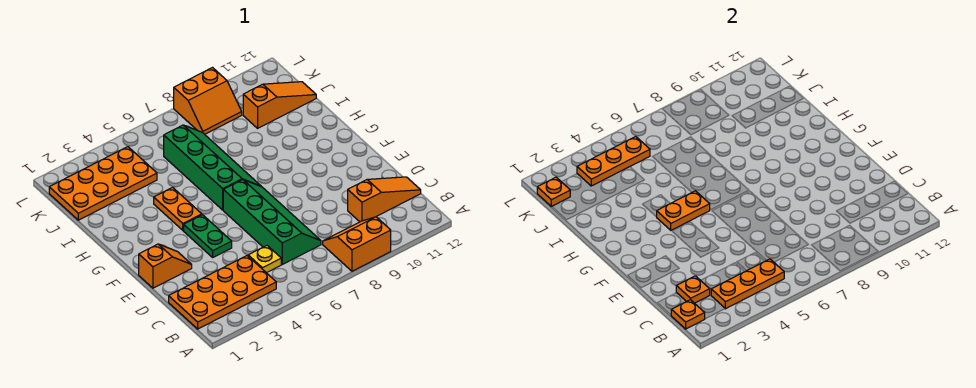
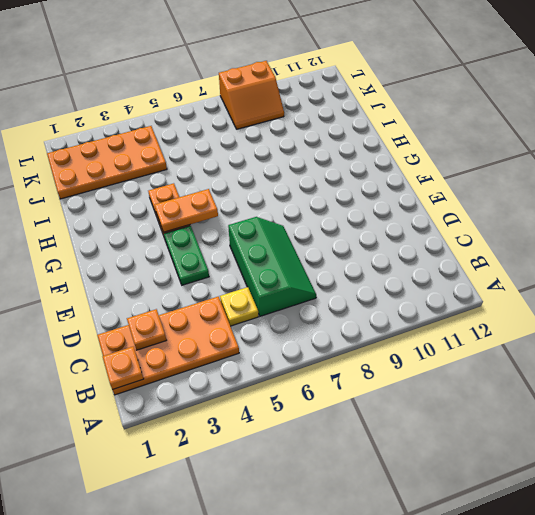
green 2x3 slope [228,217,316,316] -> green 2x4 slope [223,180,321,264]
none -> orange 2x2 slope [323,217,391,271]
none -> orange 1x3 slope [348,177,421,222]
none -> orange 1x2 slope [139,244,192,288]

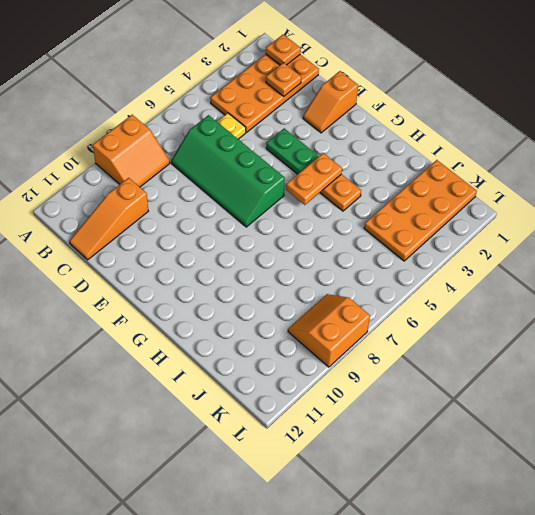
none -> green 2x4 slope [164,125,261,210]
none -> orange 1x3 slope [243,82,316,128]
none -> orange 1x3 plate [711,259,784,309]

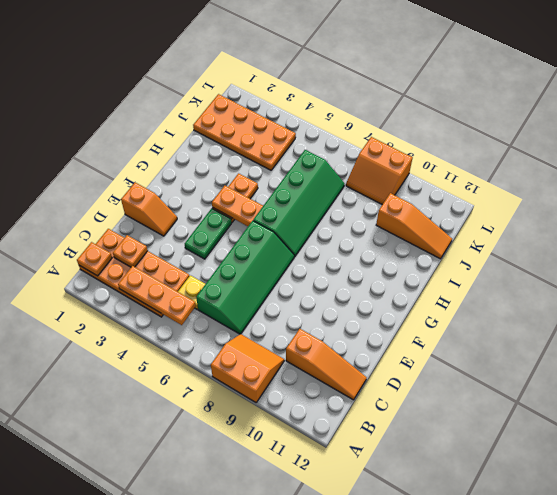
none -> orange 1x1 plate [537,177,570,207]
none -> orange 1x3 plate [577,136,650,186]

